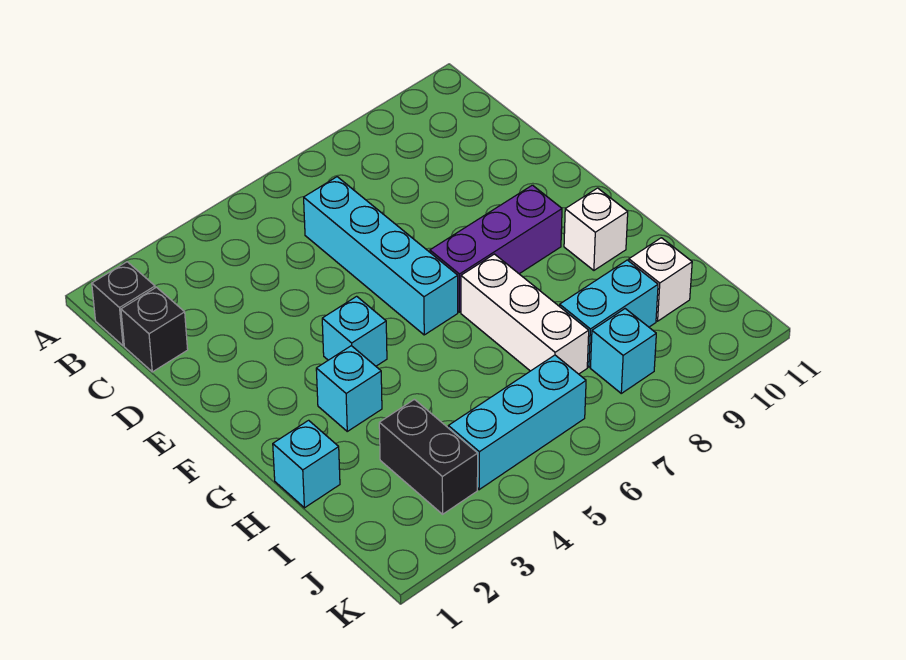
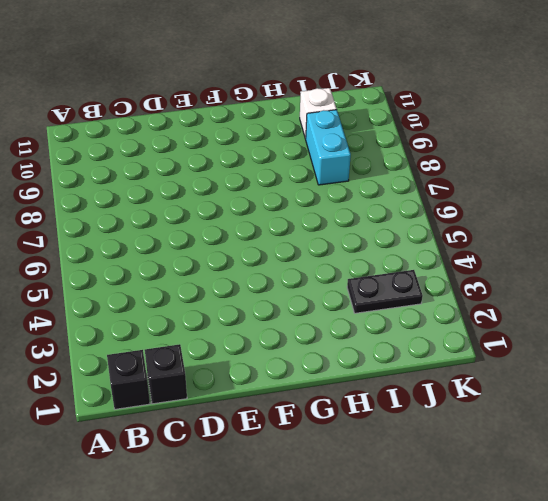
black 1x2 plate [347,270,423,313] -> black 1x2 brick [379,399,478,514]
none -> cyan 1x4 brick [304,177,458,335]
none -> cyan 1x1 brick [322,296,387,366]
none -> purple 1x3 brick [430,185,562,312]

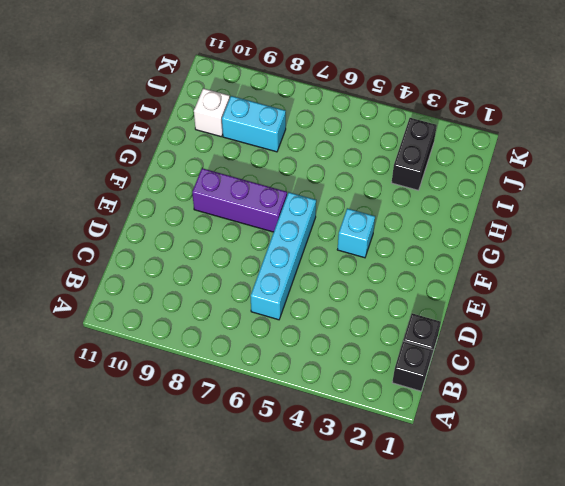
none -> cyan 1x1 brick [316,346,382,431]
none -> white 1x3 brick [461,254,589,374]
none -> white 1x1 brick [564,188,628,270]

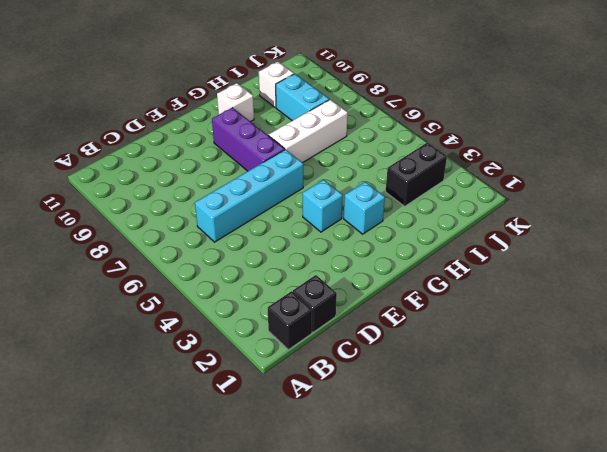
none -> cyan 1x1 brick [273,420,340,508]
none -> cyan 1x3 brick [448,355,586,490]
none -> cyan 1x1 brick [590,309,656,393]

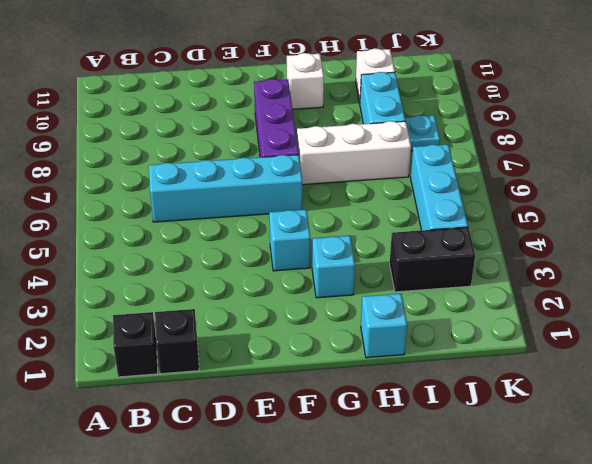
cyan 1x1 plate [405,115,440,151] -> cyan 1x1 brick [590,309,656,393]

